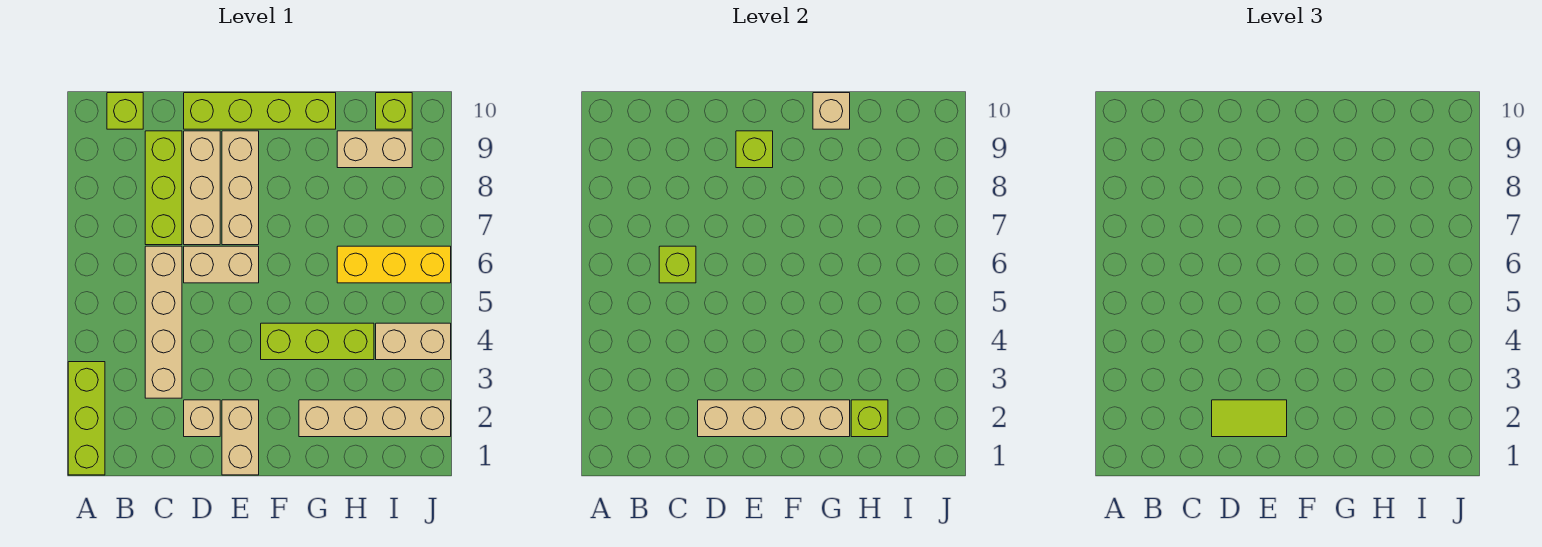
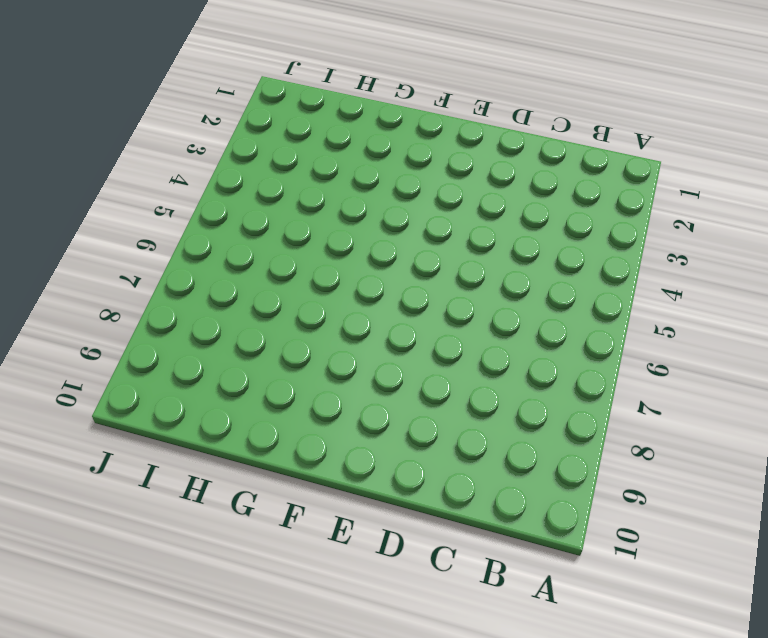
none -> lime 1x3 brick [68,362,105,475]
none -> lime 1x1 brick [107,93,143,129]
none -> tan 1x4 brick [145,246,182,398]

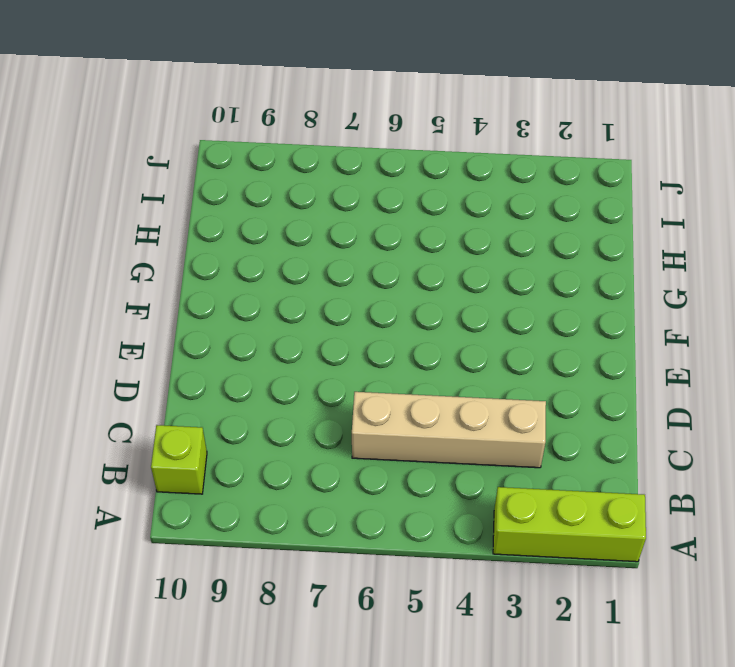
none -> lime 1x3 brick [145,131,182,245]
none -> tan 1x1 brick [184,400,220,437]
none -> tan 1x2 brick [184,246,259,283]

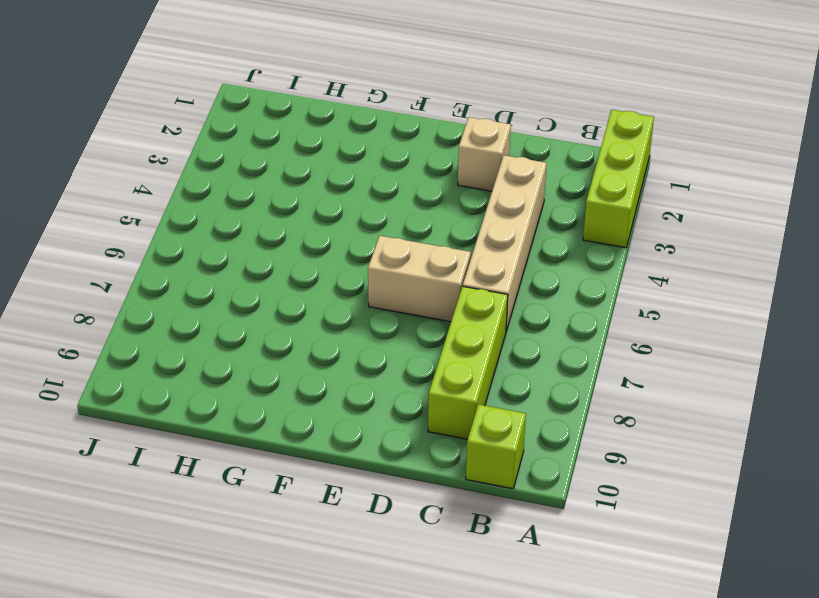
none -> tan 1x3 brick [184,131,220,245]
none -> lime 1x4 brick [184,93,336,129]
none -> tan 1x2 brick [222,400,259,475]

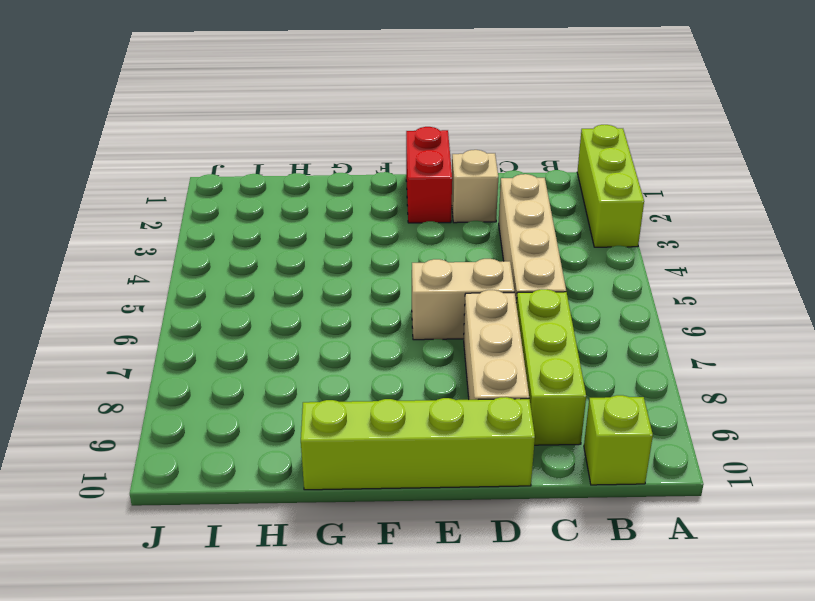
red 1x2 brick [406,127,452,223] -> tan 1x2 brick [222,400,259,475]
none -> tan 1x3 brick [222,131,259,245]
none -> lime 1x3 brick [261,323,374,360]
none -> tan 1x4 brick [299,400,451,437]

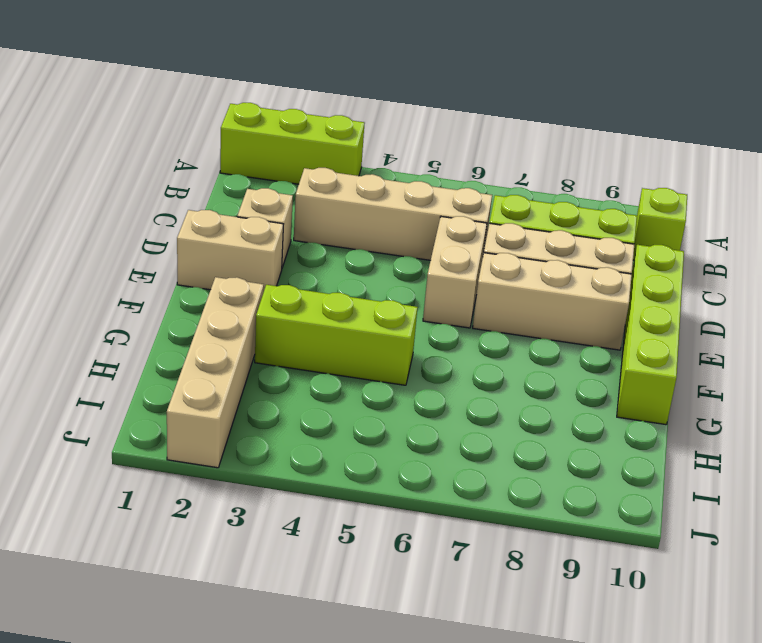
lime 1x3 brick [255,285,418,385] -> lime 1x3 brick turned to [261,323,374,360]
none -> yellow 1x3 brick [337,246,451,283]
none -> tan 1x2 brick [337,131,412,168]
none -> tan 1x2 brick [376,323,451,360]

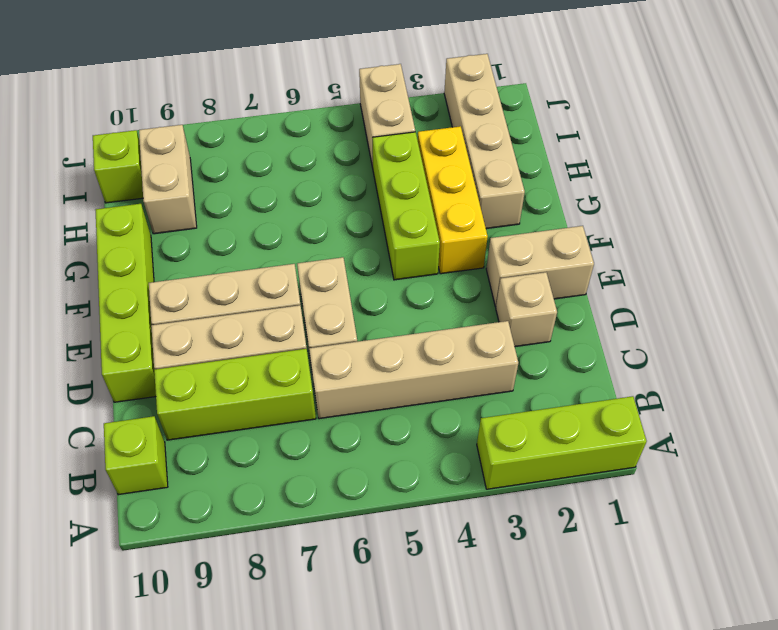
yellow 1x3 brick [418,126,488,274] -> yellow 1x3 brick moved to [337,246,451,283]
none -> lime 1x1 brick [659,246,696,283]
none -> tan 1x4 brick [698,400,850,437]
none -> lime 1x1 brick [736,131,773,168]

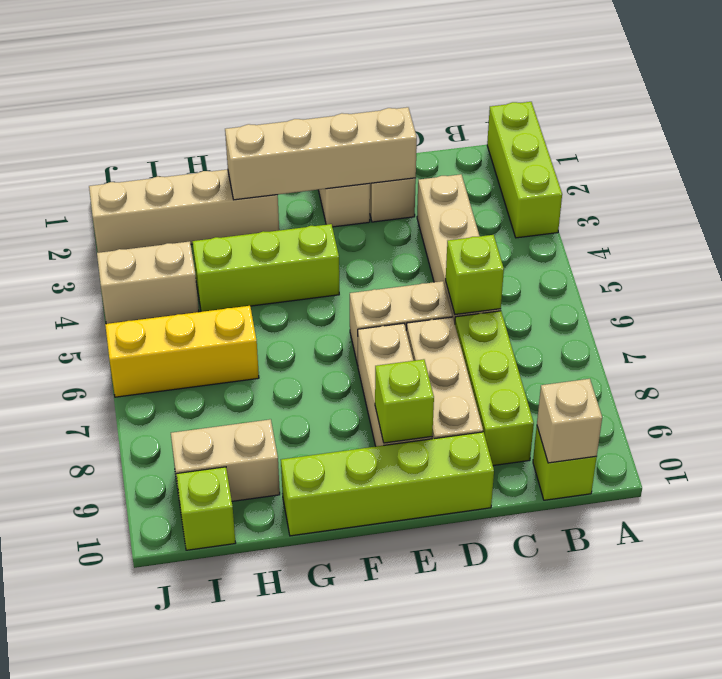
tan 1x1 brick [537,379,602,463] -> tan 1x1 brick moved to [813,93,850,129]
none -> lime 1x1 brick [851,400,888,437]
none -> lime 1x2 tile [1212,400,1287,437]

